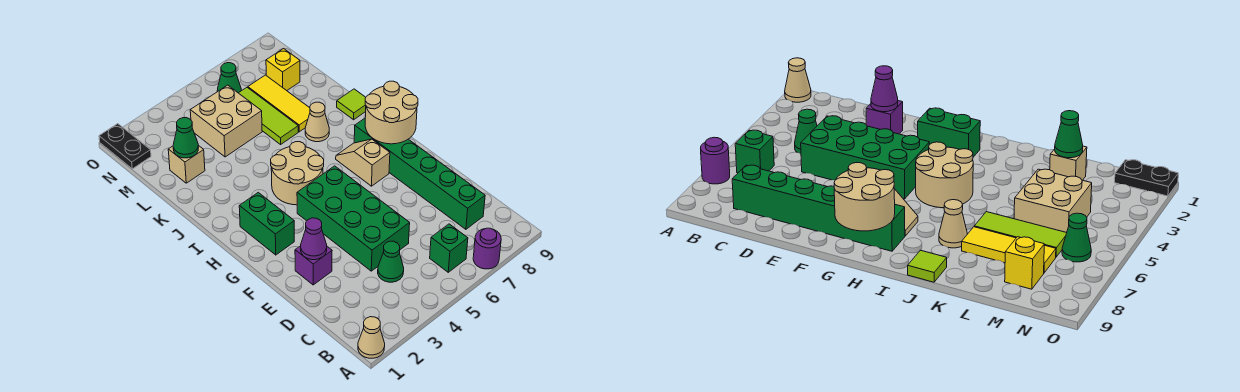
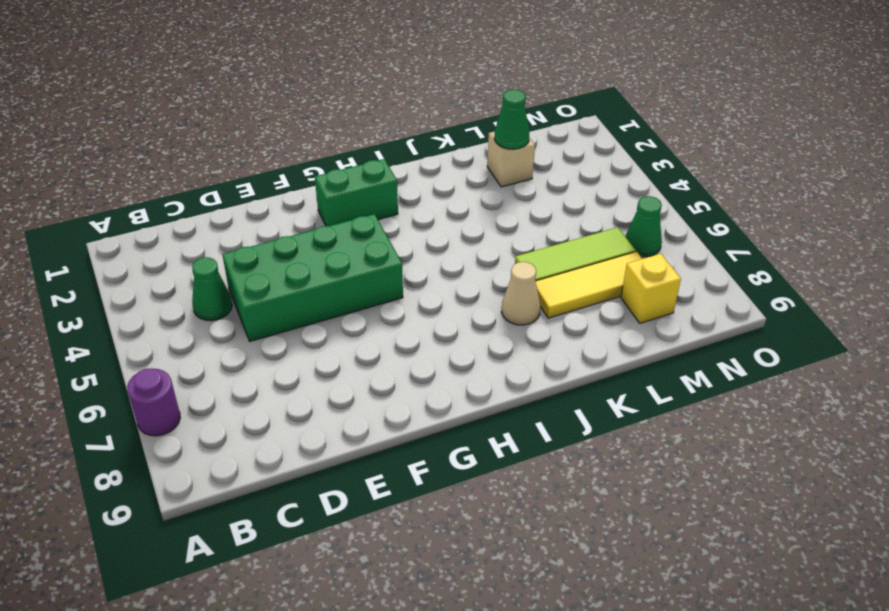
none -> tan 1x1 cone [358,317,385,358]
none -> green 1x1 brick [430,224,468,272]
none -> green 1x6 brick [354,118,485,229]

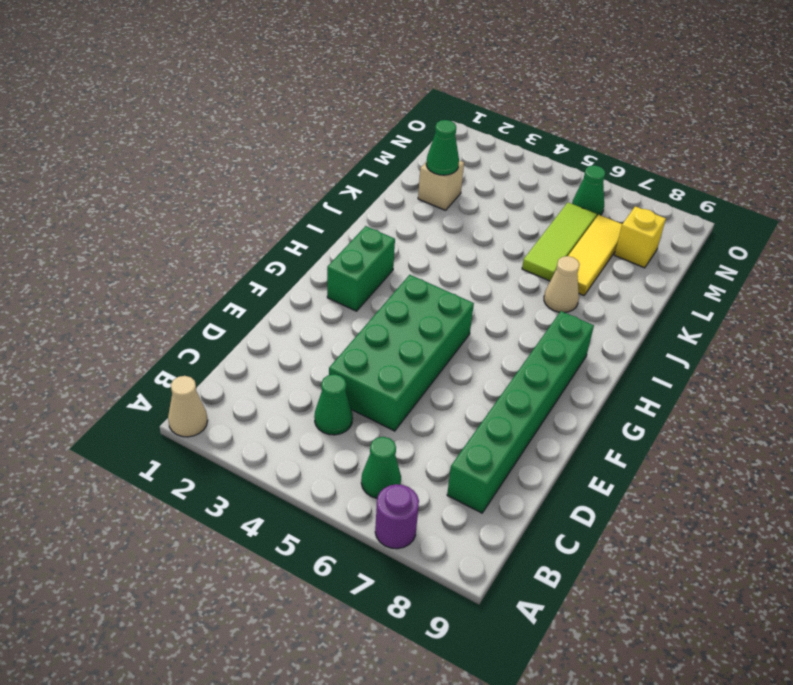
green 1x1 cone [361,437,401,498] -> green 1x1 brick [430,224,468,272]
none -> purple 1x1 brick [295,246,332,285]
none -> tan 1x2 slope [336,139,390,186]
none -> tan 2x2 round brick [271,142,324,205]

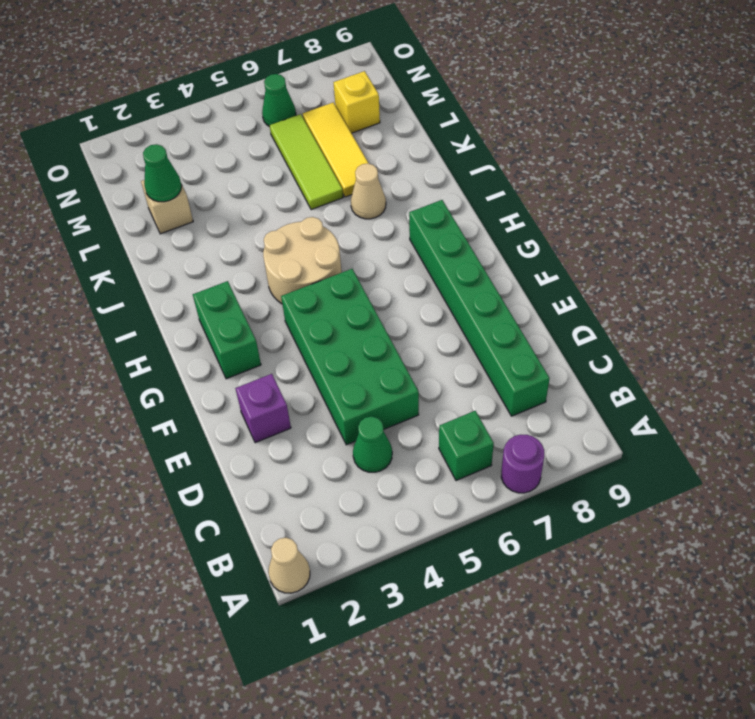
none -> tan 1x2 slope [336,139,390,186]
none -> lime 1x1 tile [337,89,366,120]
none -> tan 2x2 brick [190,85,262,157]

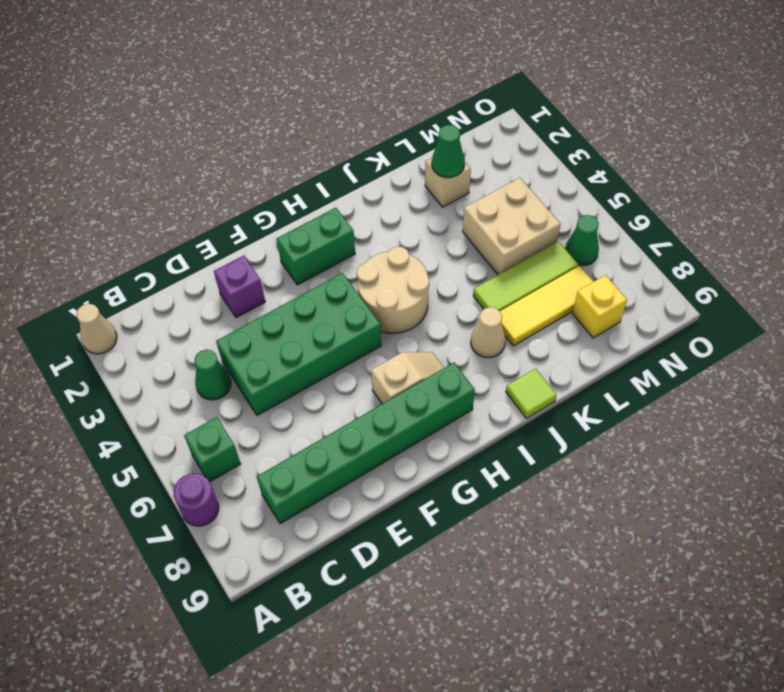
none -> black 1x2 plate [99,124,151,169]
none -> purple 1x1 cone [301,218,327,260]
none -> tan 2x2 round brick [365,81,418,144]

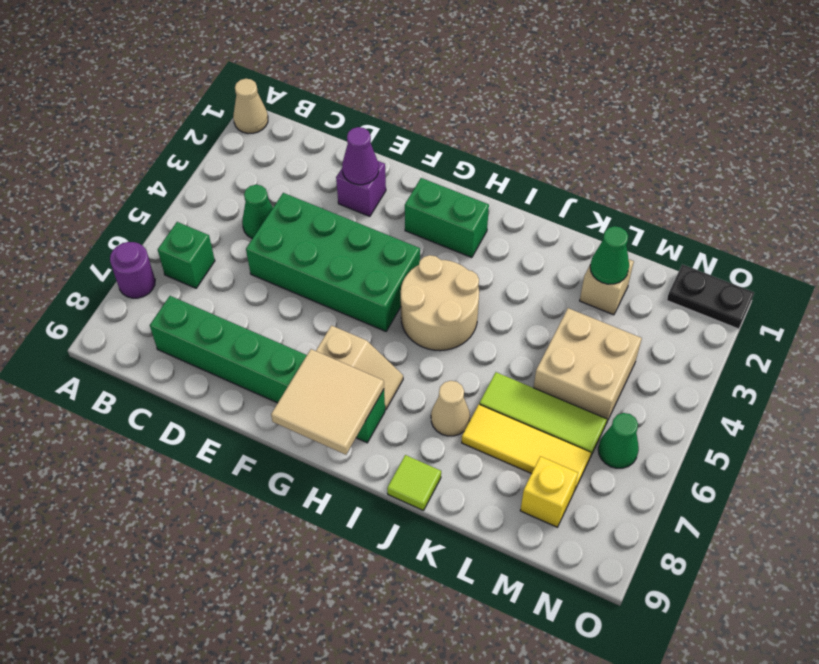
tan 2x2 tile [271,349,384,455] -> tan 2x2 round brick [365,81,418,144]

